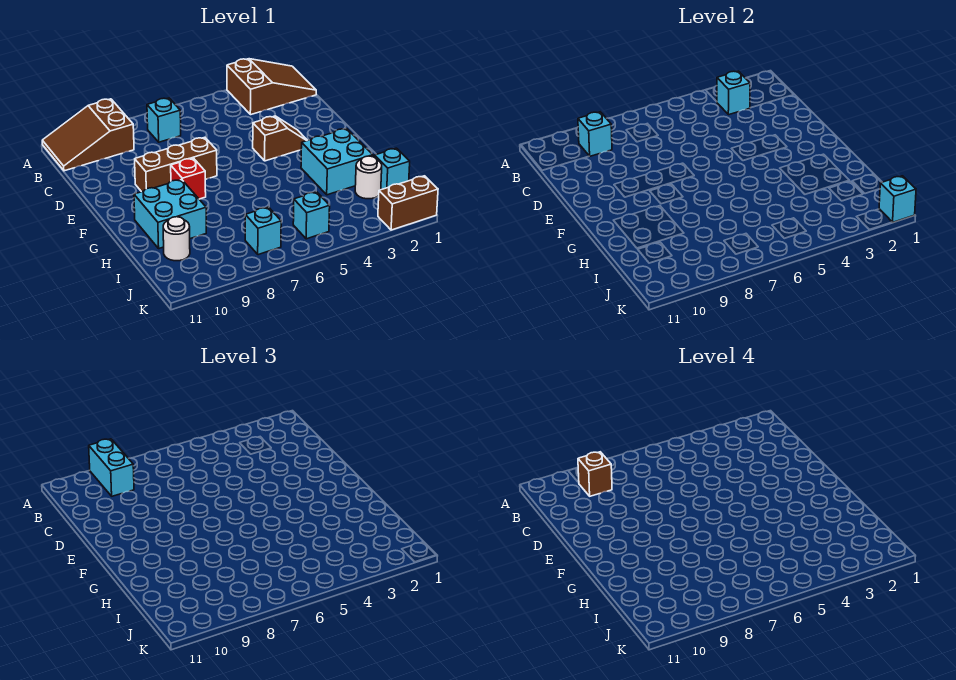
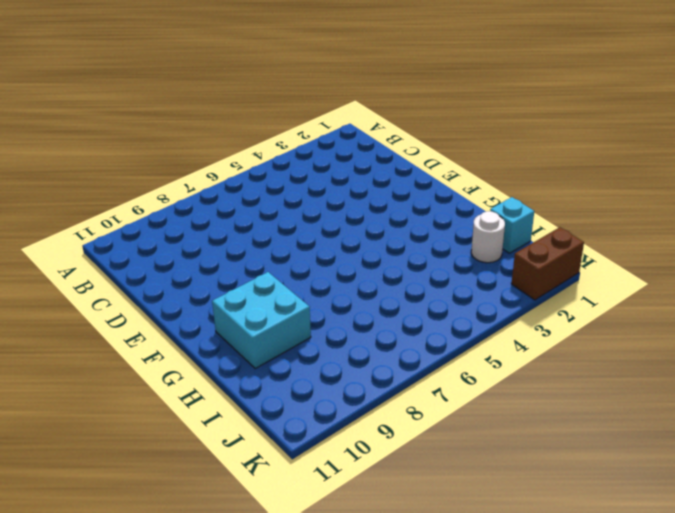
none -> brown 2x3 slope [227,59,316,115]
none -> brown 2x3 slope [42,99,134,171]
none -> cyan 1x1 brick [147,98,181,142]

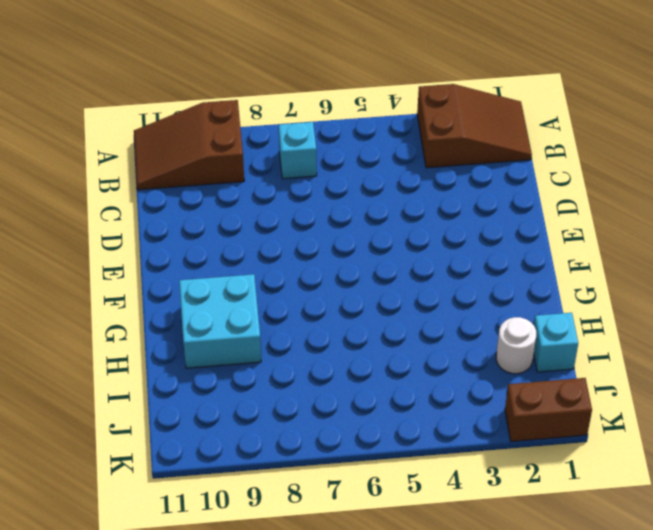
none -> brown 1x2 slope [253,116,307,161]
none -> brown 1x3 brick [135,137,217,192]
none -> red 1x1 brick [171,158,206,199]

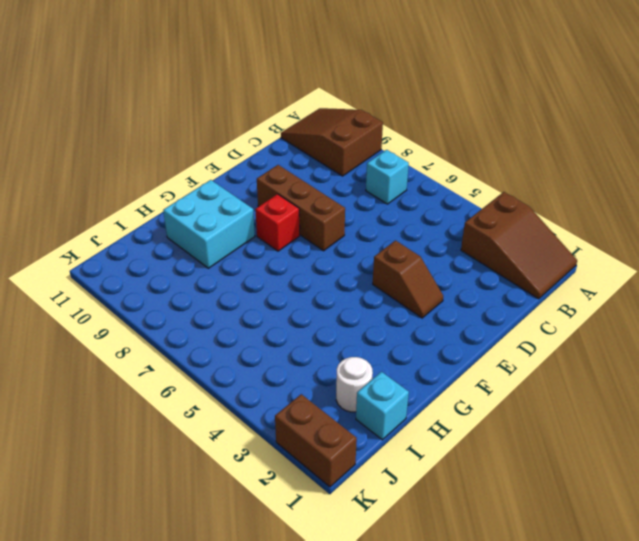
none -> cyan 2x2 brick [301,129,373,195]
none -> white 1x1 round brick [163,217,190,261]
none -> cyan 1x1 brick [293,192,330,239]

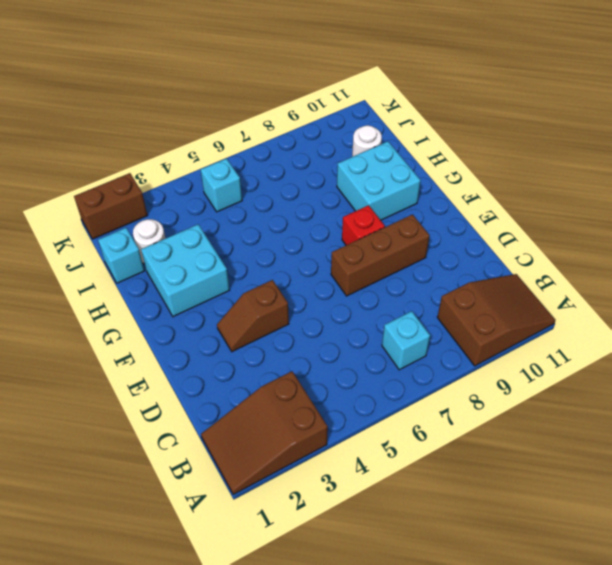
none -> cyan 1x1 brick [245,207,281,255]
none -> cyan 1x1 brick [717,71,750,115]
none -> cyan 1x1 brick [578,112,612,156]

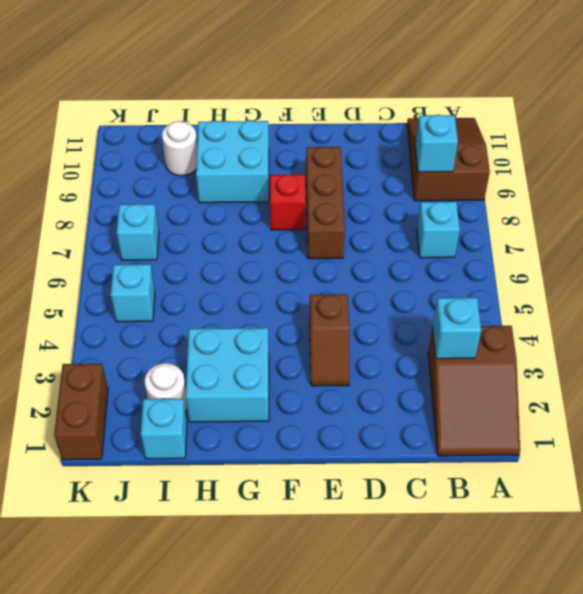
none -> cyan 1x1 brick [879,176,916,222]
none -> cyan 1x2 brick [89,439,134,496]
none -> brown 1x1 brick [578,452,612,496]

